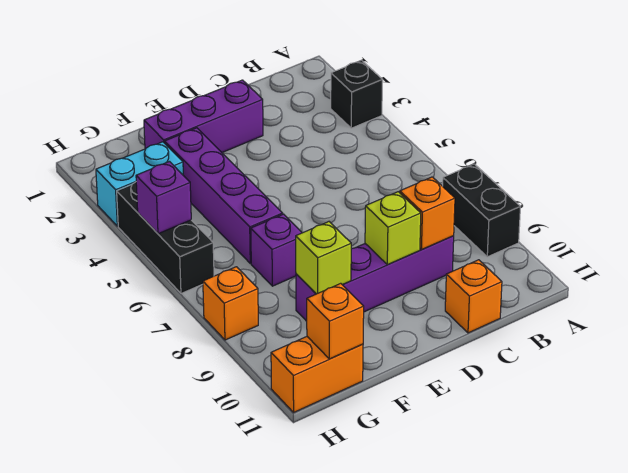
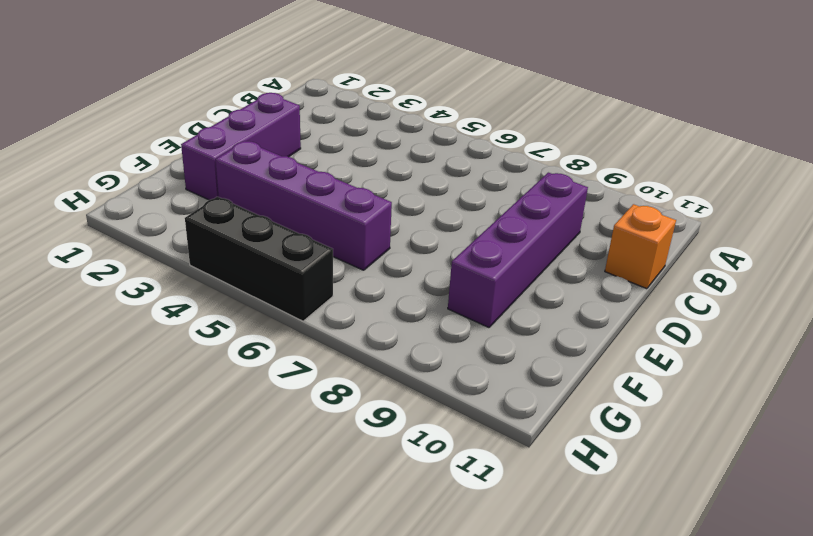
none -> black 1x1 brick [331,60,383,128]
none -> black 1x2 brick [443,164,520,257]
none -> purple 1x1 brick [251,214,302,286]

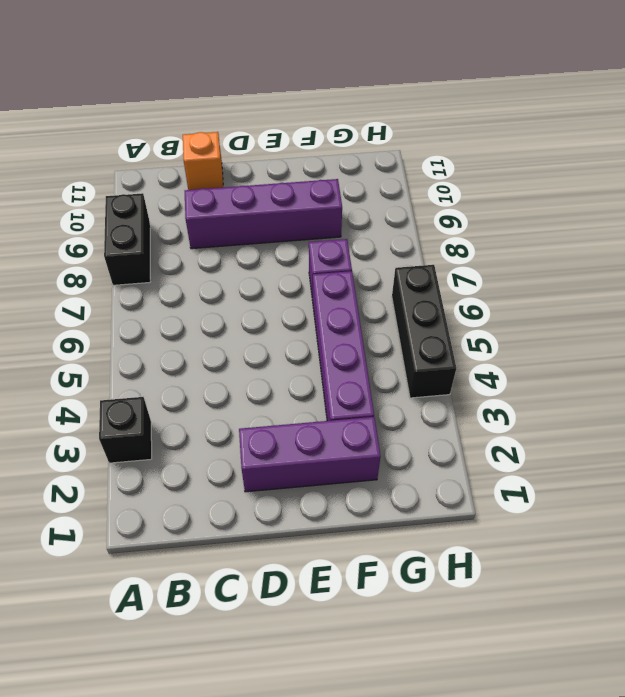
none -> cyan 1x2 brick [96,142,183,226]
none -> orange 1x2 brick [271,337,363,412]
none -> orange 1x1 brick [203,267,258,340]

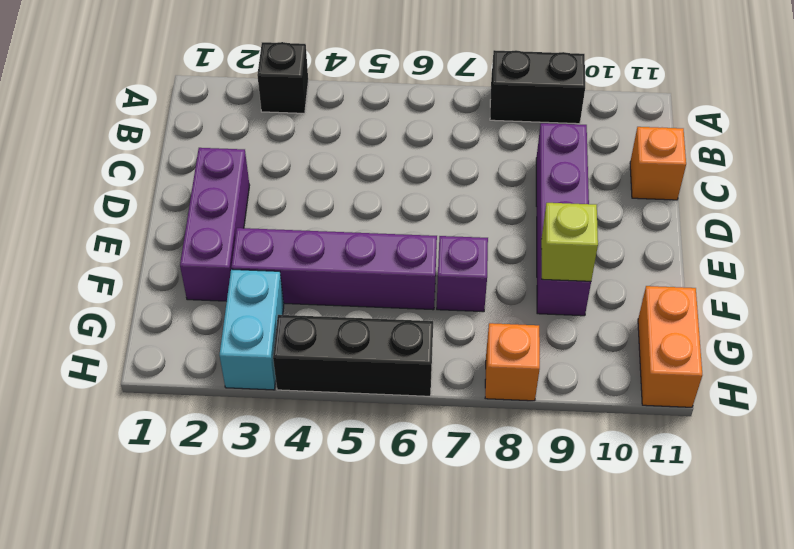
none -> orange 1x1 brick [400,177,455,250]
none -> lime 1x1 brick [365,192,421,265]
none -> orange 1x1 brick [307,283,364,359]

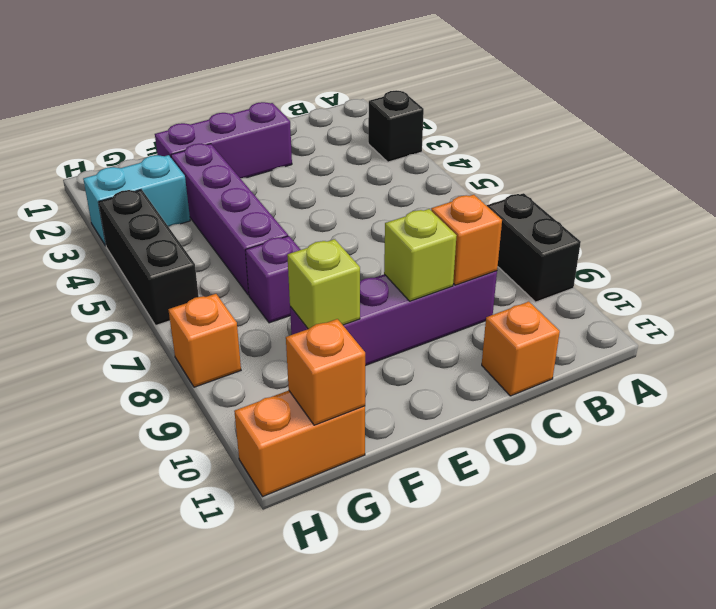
none -> purple 1x1 brick [136,162,191,234]

